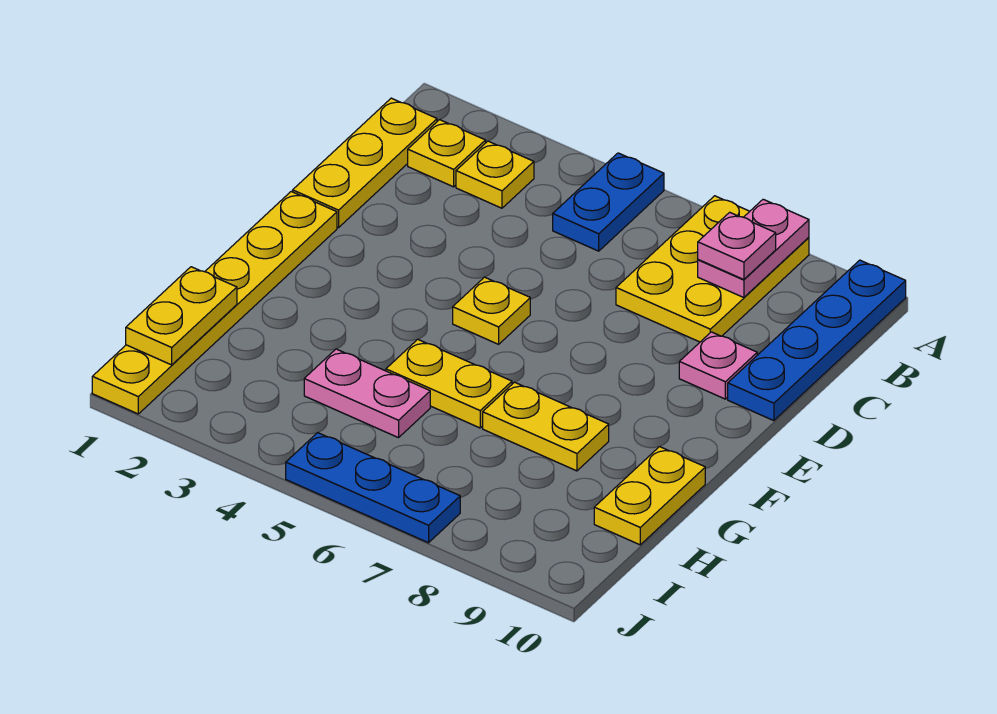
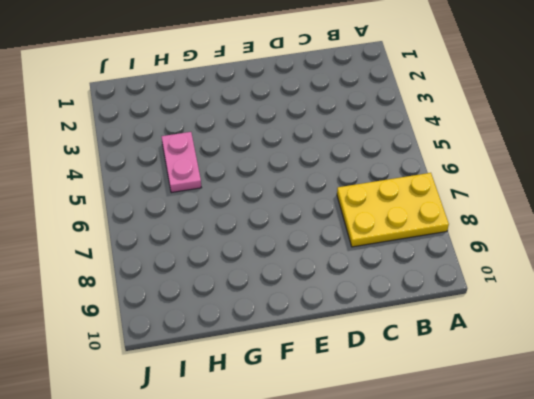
none -> blue 1x2 plate [553,153,664,251]
none -> blue 1x4 plate [728,260,906,421]
none -> yellow 1x3 plate [293,98,437,228]

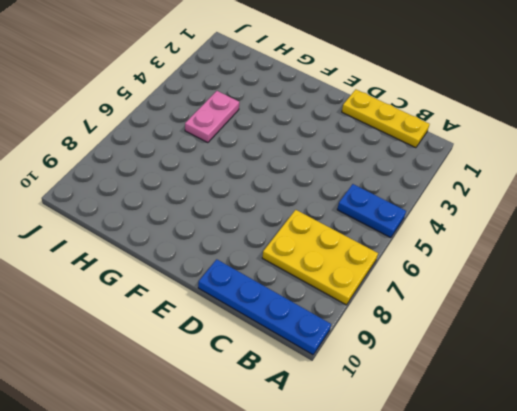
none -> yellow 1x1 plate [408,120,486,187]
none -> yellow 1x1 plate [456,141,534,208]
none -> pink 1x1 plate [679,332,757,399]

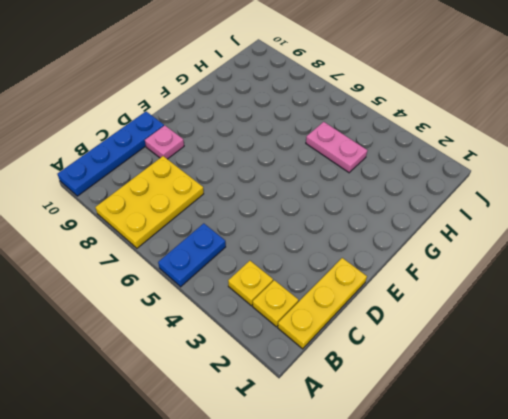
none -> yellow 1x6 plate [92,192,337,414]
none -> yellow 1x1 plate [453,277,530,344]
none -> yellow 1x2 plate [386,339,512,428]

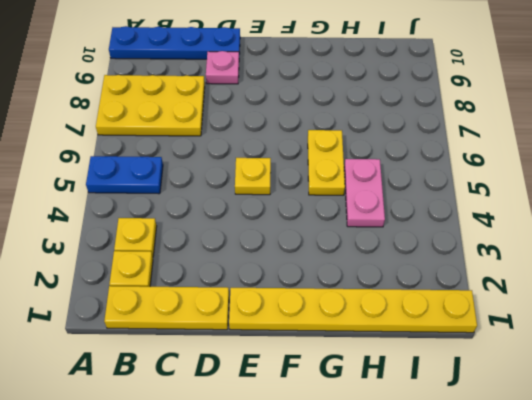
none -> yellow 1x2 plate [483,382,609,471]
none -> yellow 1x2 plate [594,447,705,545]
none -> blue 1x3 plate [286,433,460,543]

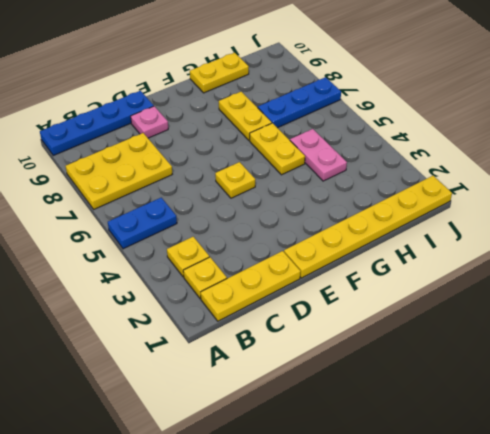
blue 1x3 plate [258,77,341,128] -> blue 1x3 plate turned to [286,433,460,543]
none -> pink 1x2 plate [698,199,809,298]
none -> yellow 1x2 plate [126,267,237,365]
none -> pink 1x1 plate [698,212,776,280]

